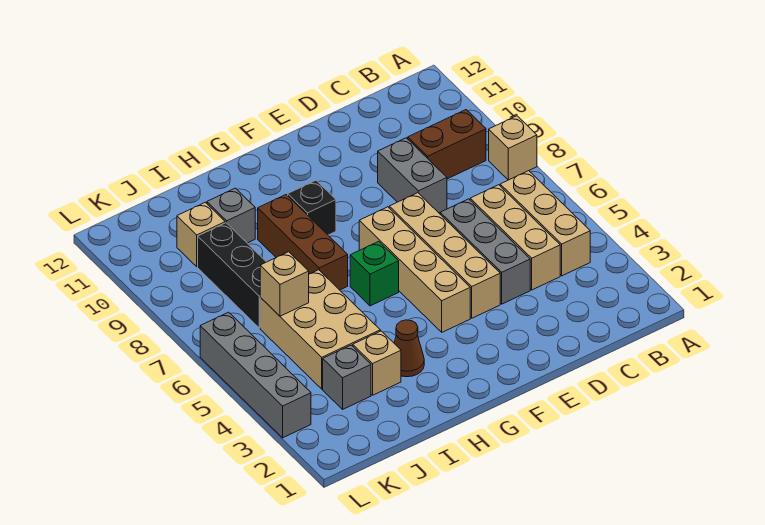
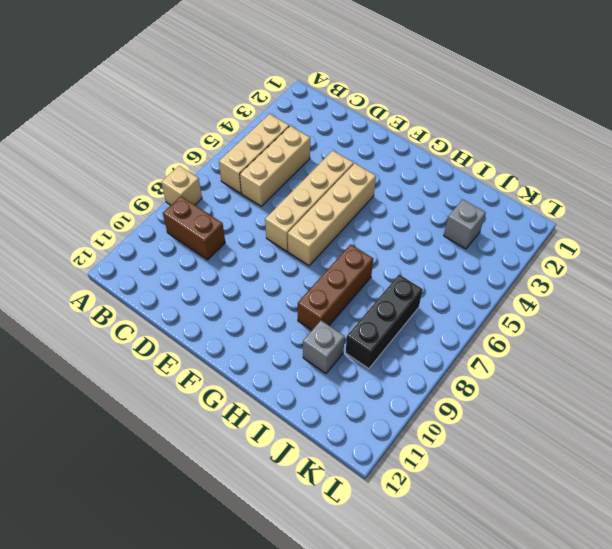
none -> grey 1x3 brick [440,199,530,304]
none -> grey 1x2 brick [378,138,447,213]
none -> green 1x1 brick [350,241,399,306]

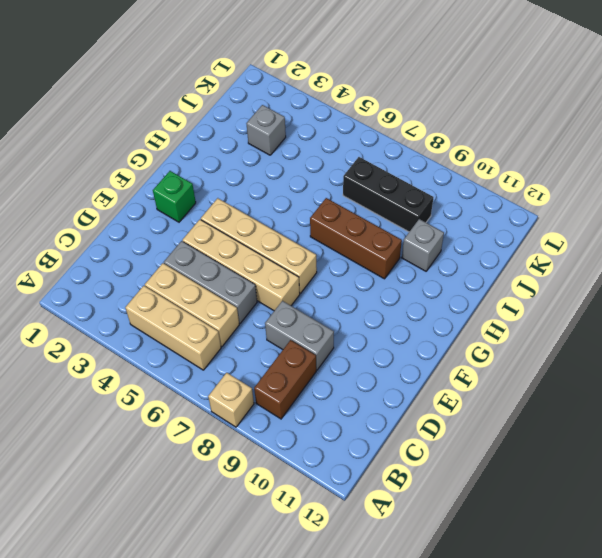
green 1x1 brick [153,171,196,222] -> green 1x1 brick moved to [350,241,399,306]
none -> black 1x1 brick [288,180,336,235]
none -> brown 1x1 cone [394,320,424,377]
none -> tan 1x1 brick [353,331,401,395]

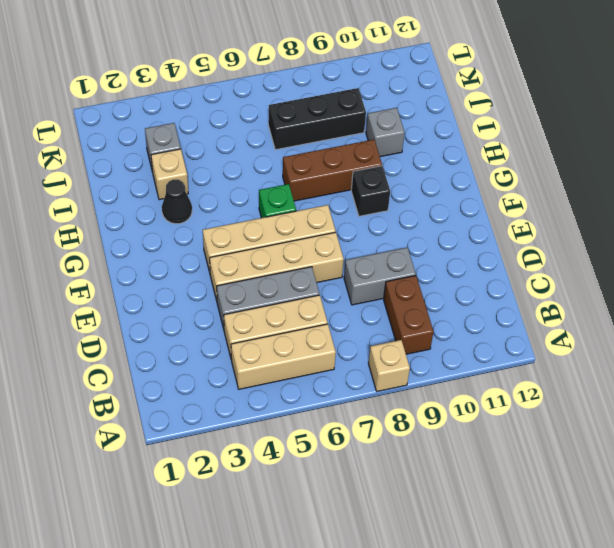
black 1x1 cone [162,180,192,224] -> brown 1x1 cone [394,320,424,377]
none -> tan 2x3 brick [260,270,380,389]
none -> tan 1x1 brick [177,202,225,267]
none -> grey 1x4 brick [200,312,311,438]

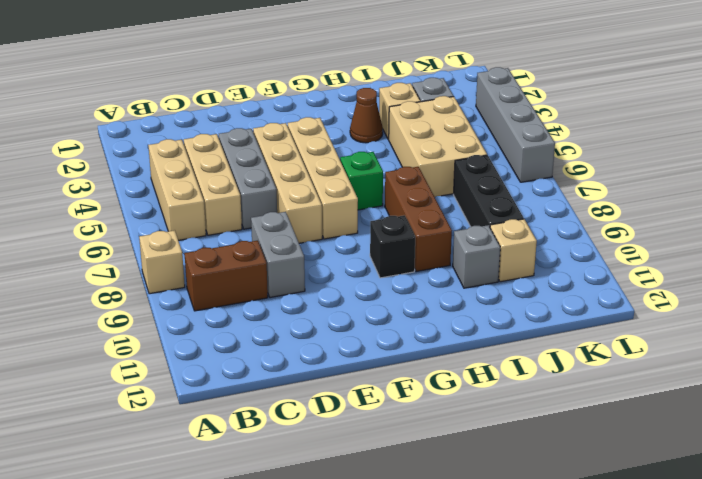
none -> tan 1x1 brick [260,252,309,316]

